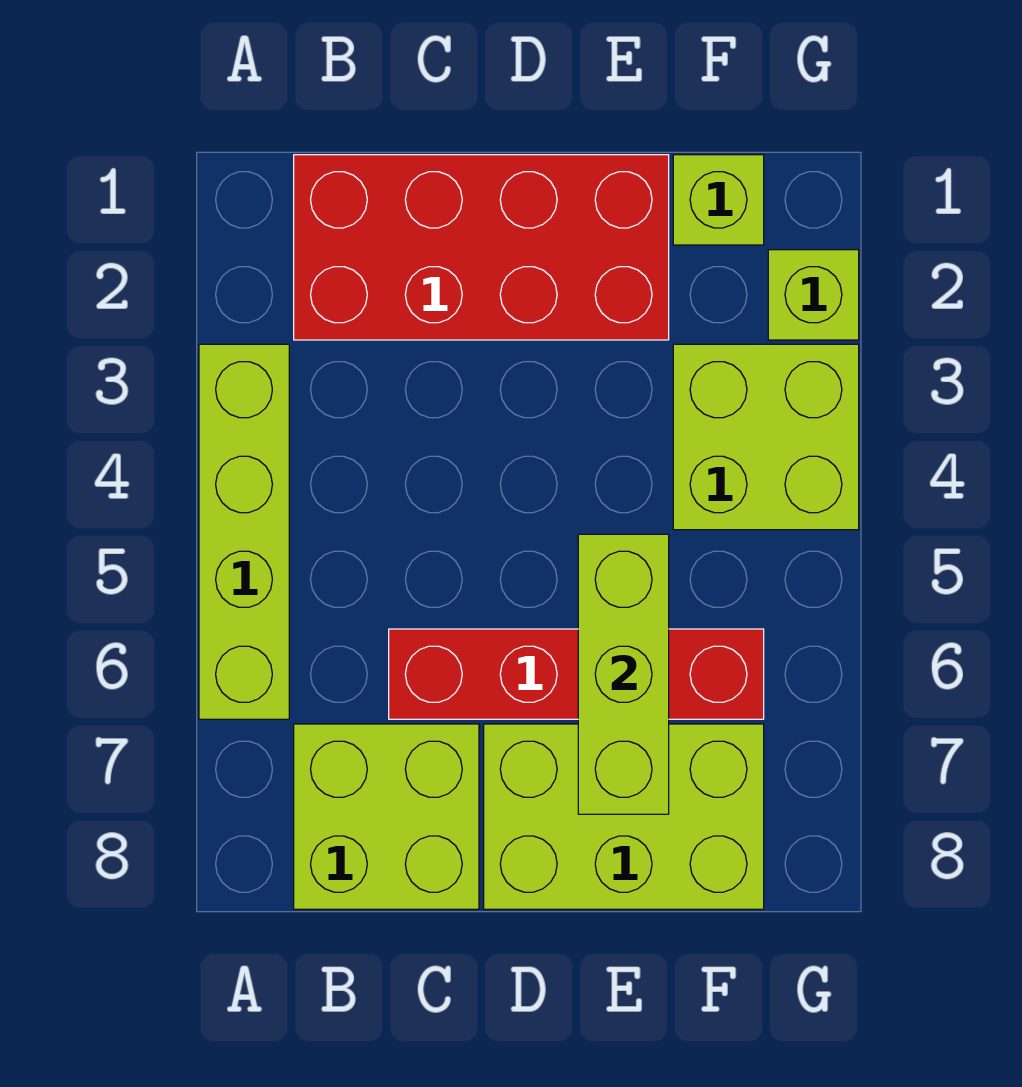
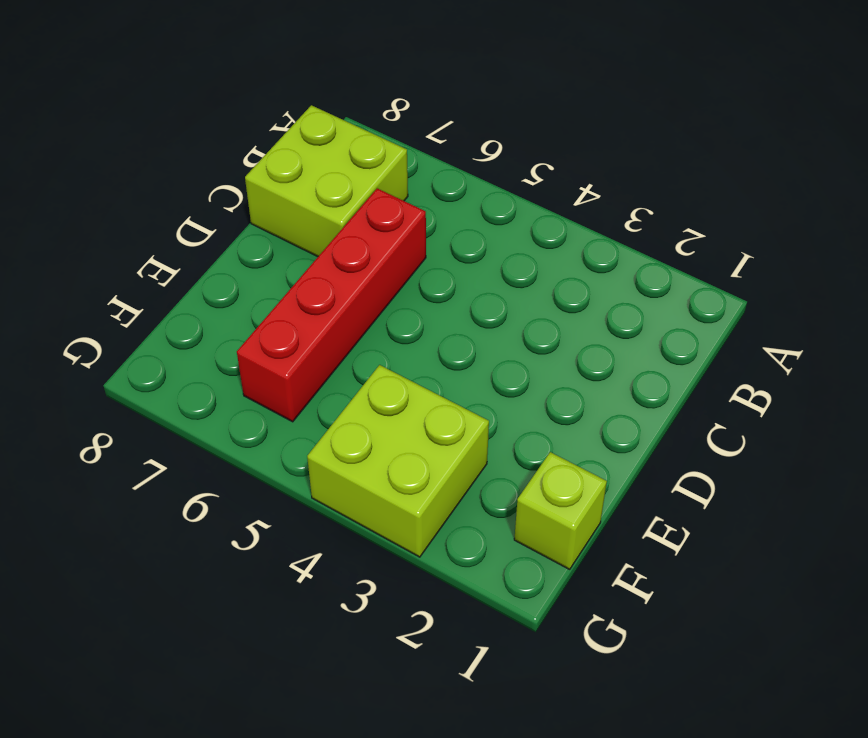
none -> lime 1x4 brick [199,344,289,719]
none -> red 2x4 brick [294,155,669,340]

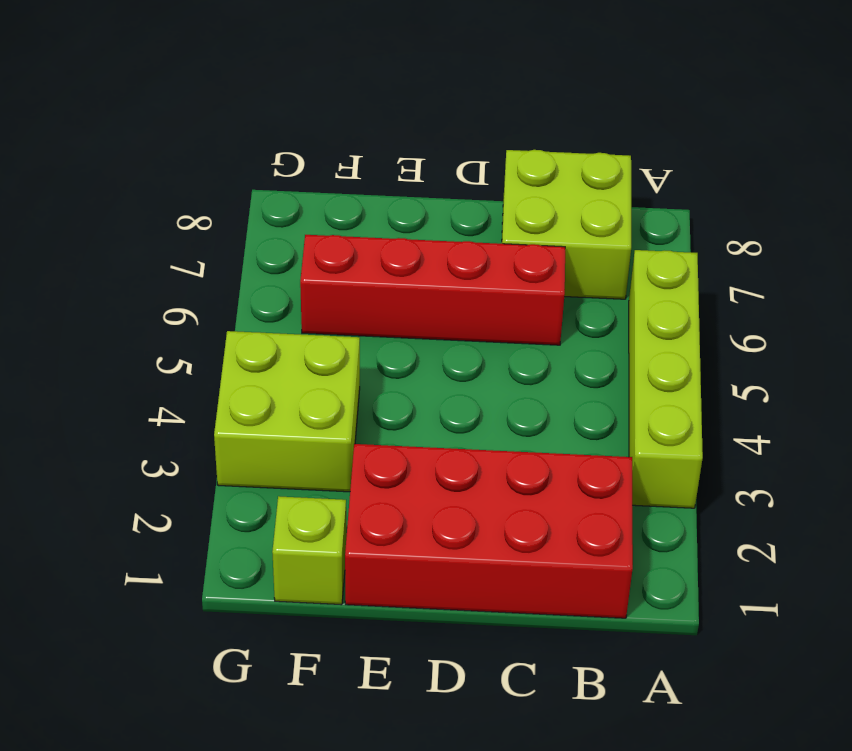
none -> lime 2x3 brick [484,724,764,909]
none -> lime 1x1 brick [768,250,859,340]

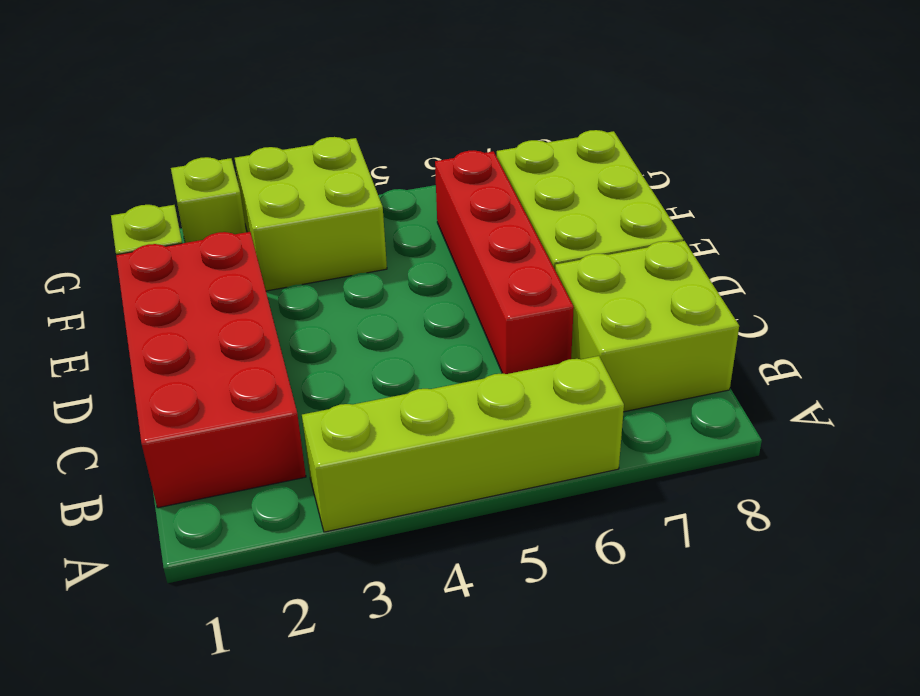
none -> lime 1x3 brick [578,534,669,814]

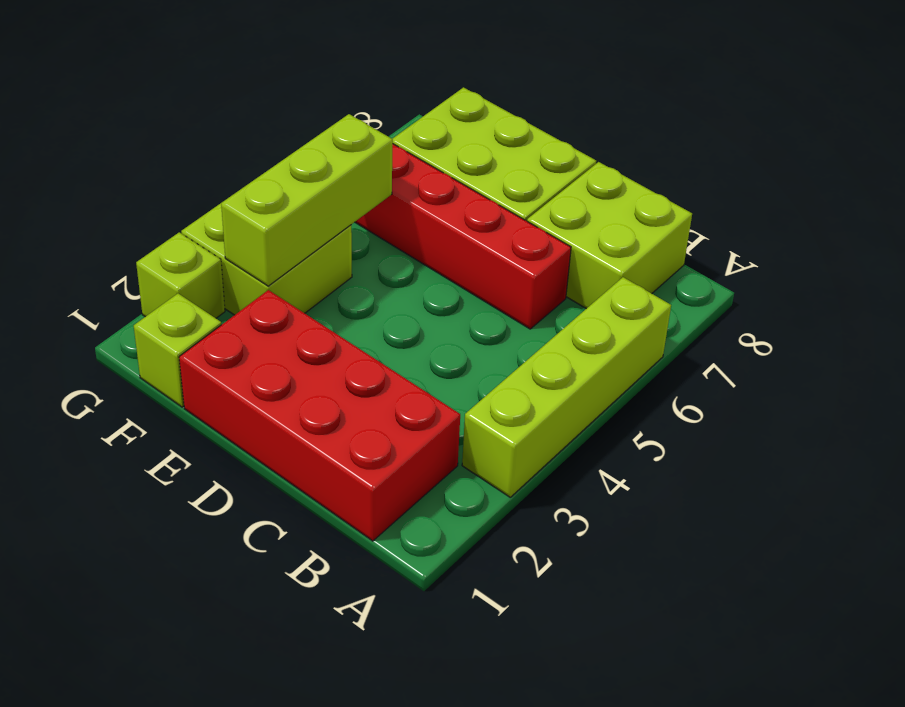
lime 1x3 brick [221,114,393,286] -> lime 1x3 brick moved to [578,534,669,814]

